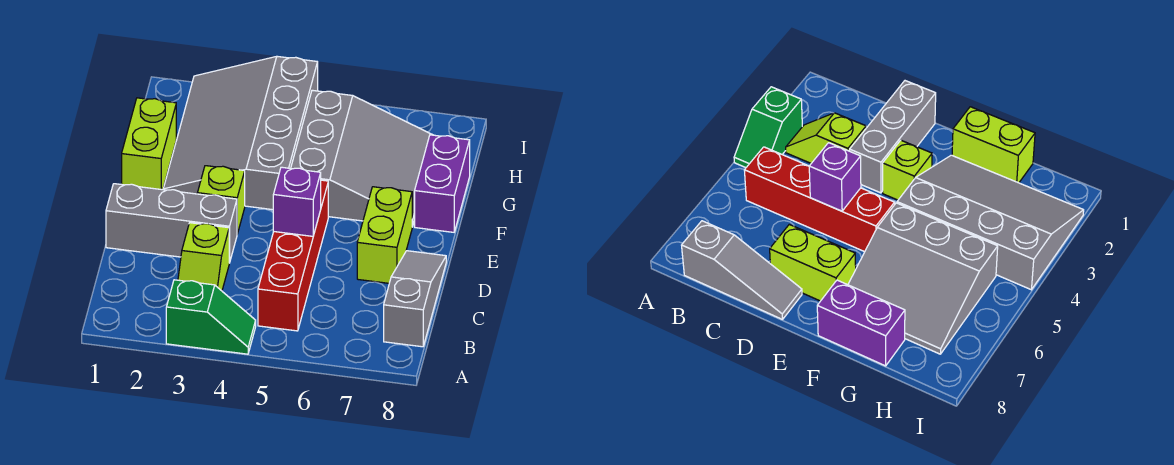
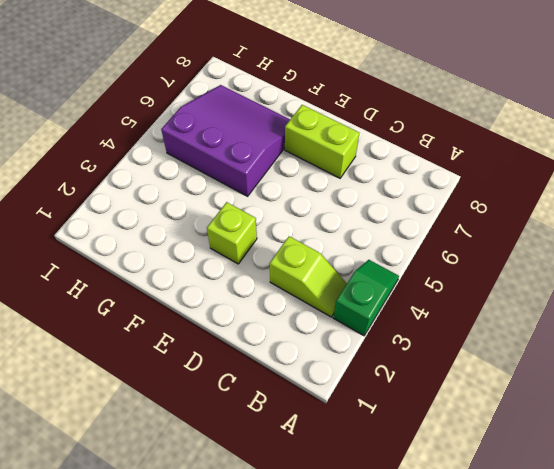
purple 3x3 slope [161,85,290,196] -> grey 3x3 slope [291,90,432,227]
none -> red 1x4 brick [258,180,328,331]
none -> grey 1x3 slope [384,251,446,347]
none -> grey 1x3 brick [106,184,237,263]

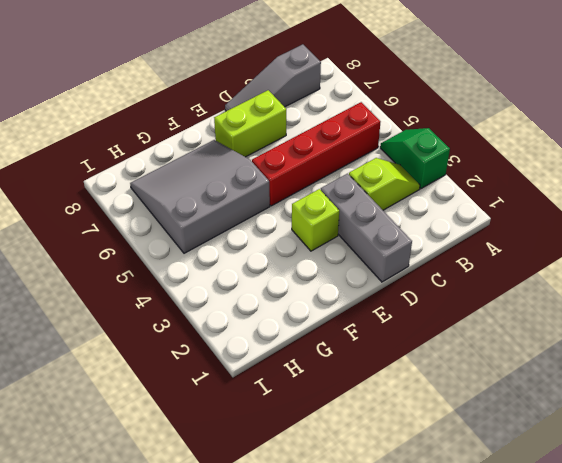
none -> lime 1x2 brick [122,98,176,190]
none -> grey 3x4 slope [163,56,318,210]
none -> purple 1x2 brick [415,135,470,232]

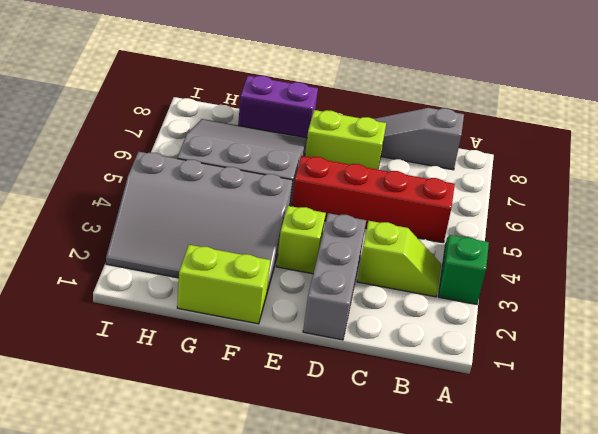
none -> purple 1x1 brick [273,167,321,236]

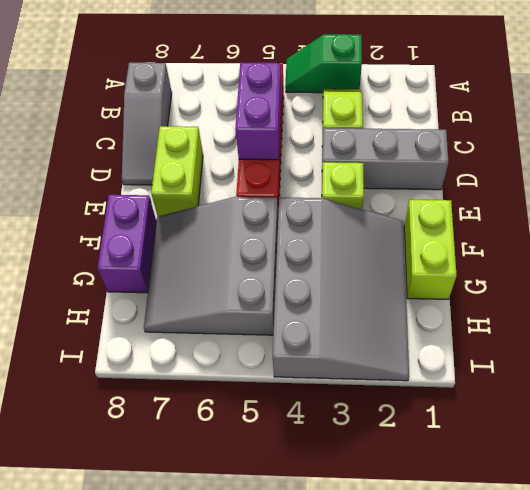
purple 1x2 brick [235,63,281,160] -> purple 1x1 brick [273,167,321,236]

